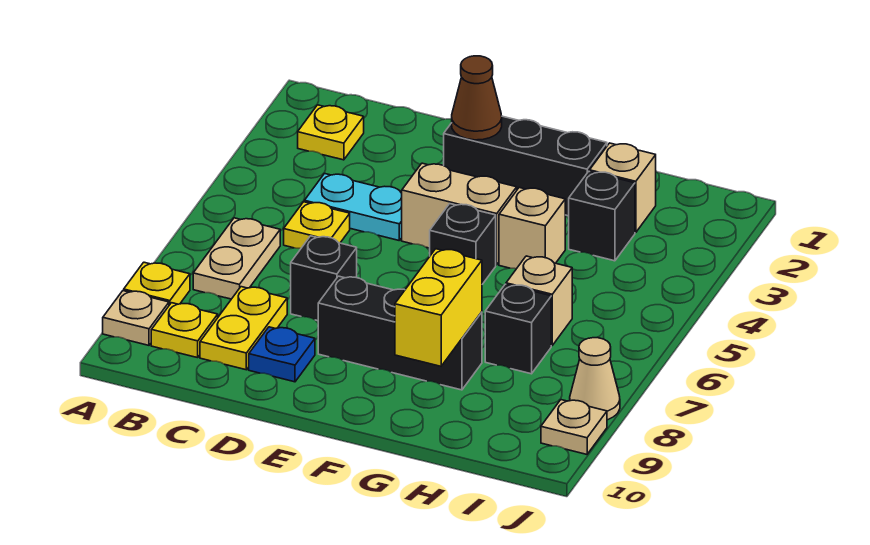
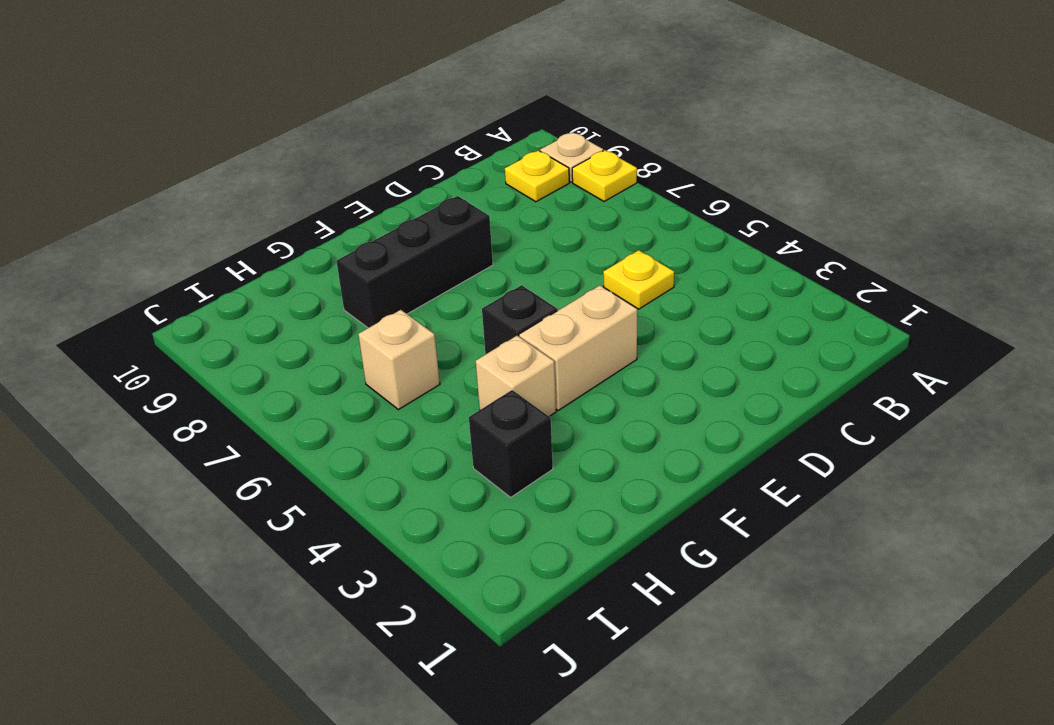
none -> yellow 1x1 plate [298,105,364,160]
none -> tan 1x2 plate [193,218,280,299]
none -> cyan 1x2 plate [304,174,402,240]

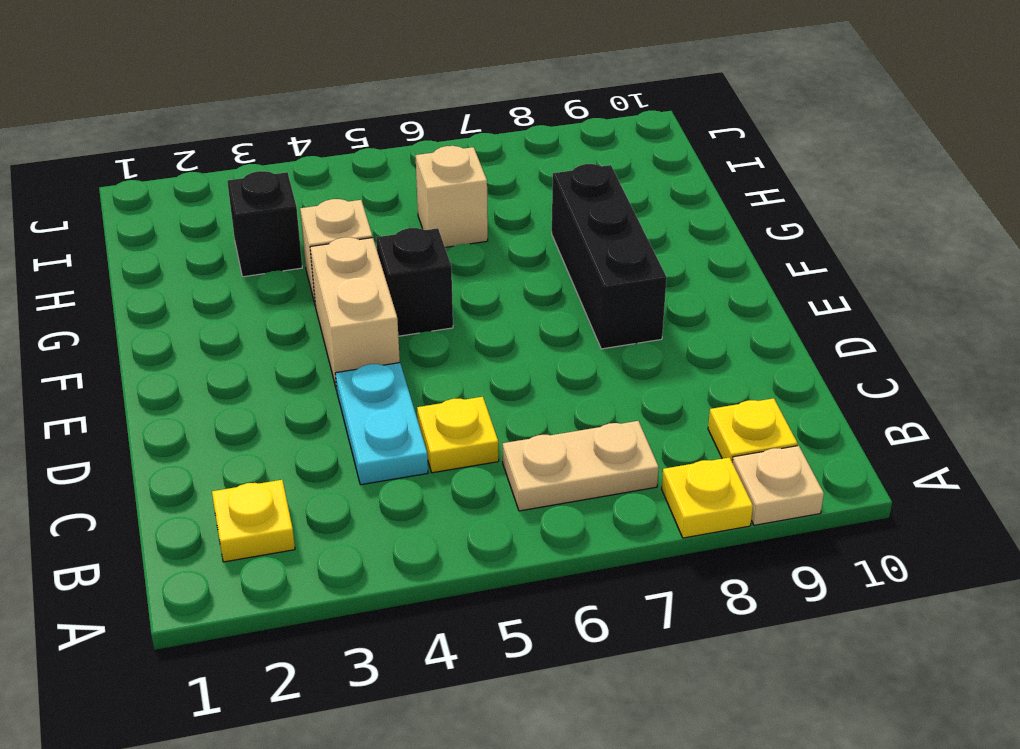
none -> yellow 1x2 plate [200,287,287,370]
none -> black 1x1 brick [291,236,357,321]
none -> blue 1x1 plate [249,327,315,382]

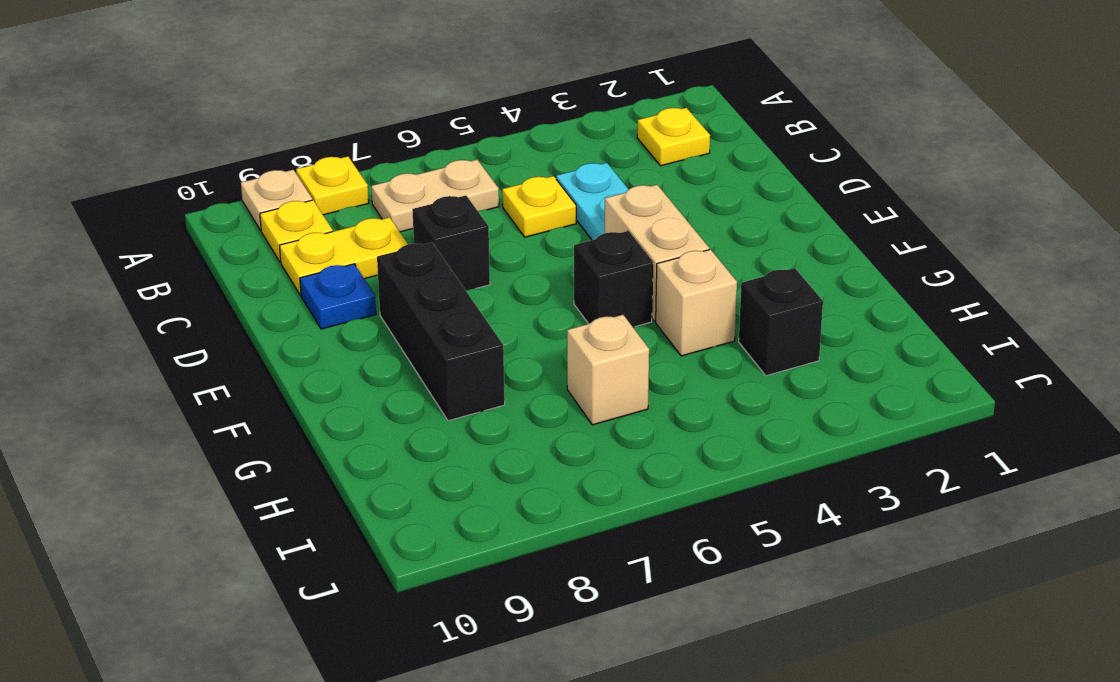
none -> black 1x3 brick [444,116,607,216]
none -> tan 1x1 brick [590,143,656,233]
none -> black 1x1 brick [485,284,551,374]

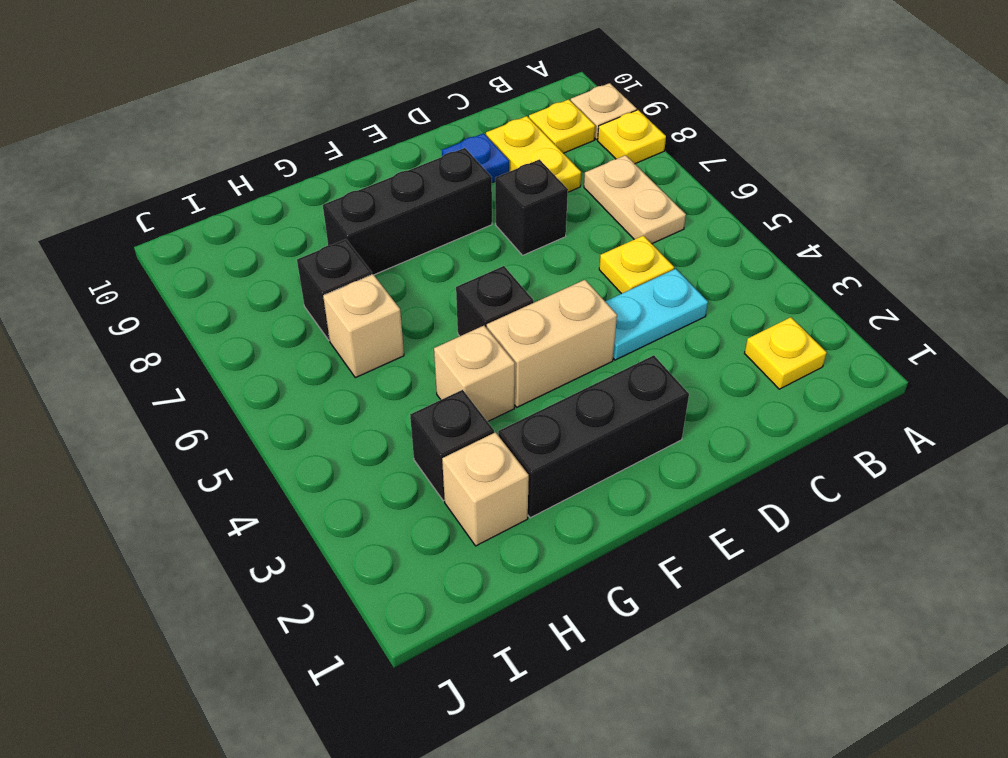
none -> tan 1x1 cone [570,338,620,420]
none -> tan 1x1 plate [541,400,607,454]
none -> brown 1x1 cone [452,56,502,140]

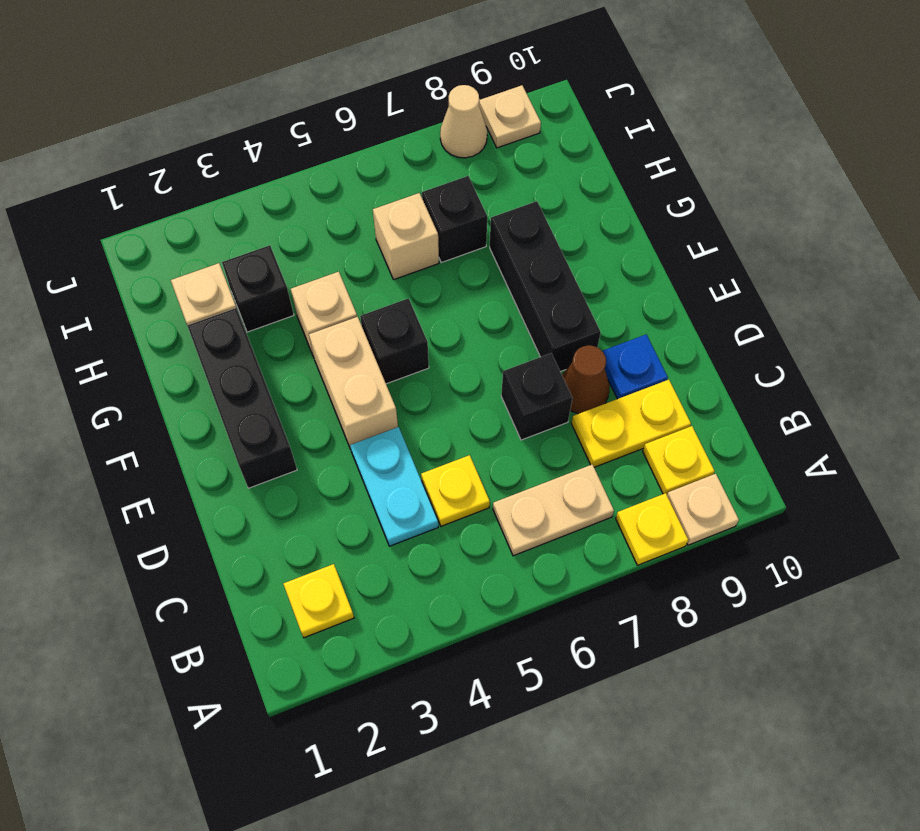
brown 1x1 cone [562,345,610,414] -> brown 1x1 cone moved to [452,56,502,140]
none -> yellow 1x2 brick [395,249,482,366]

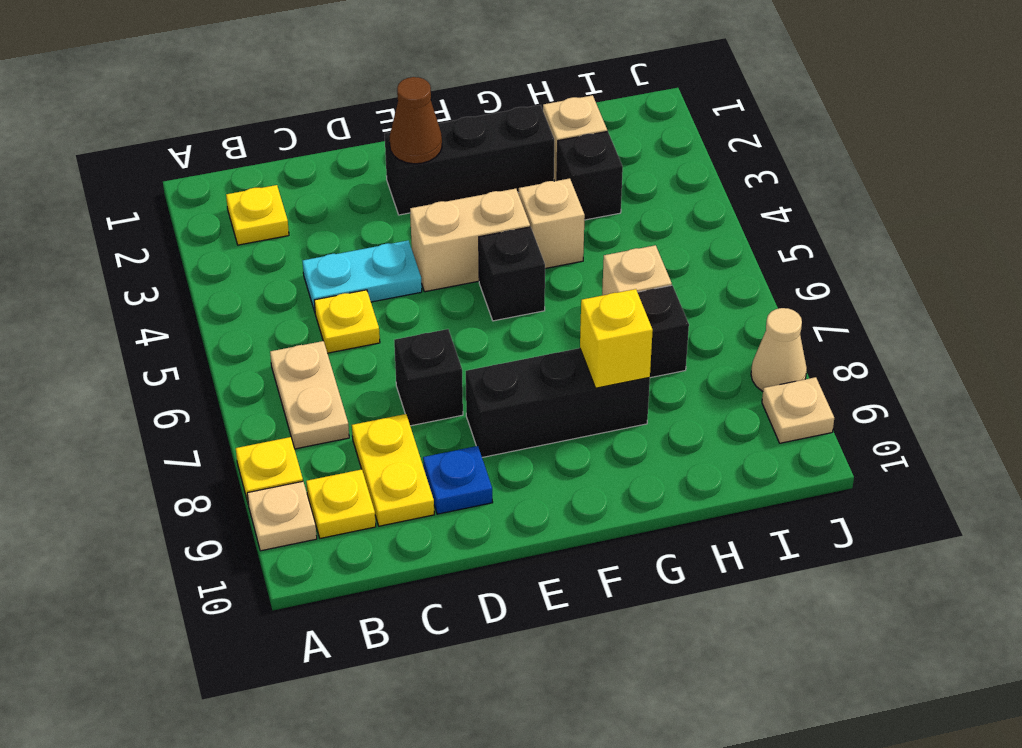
yellow 1x1 brick [580,289,653,388] -> yellow 1x2 brick [395,249,482,366]

